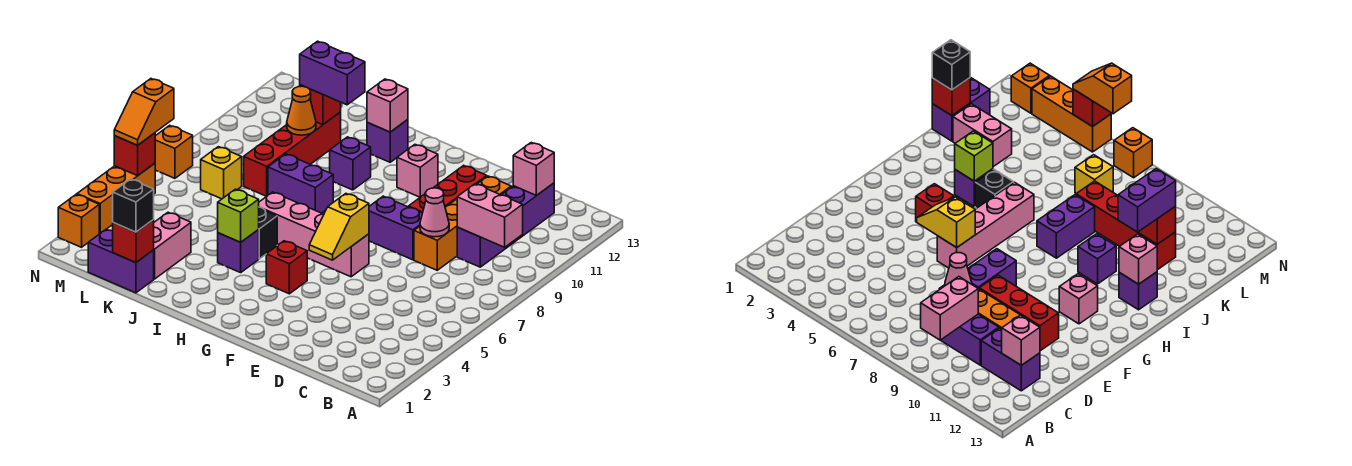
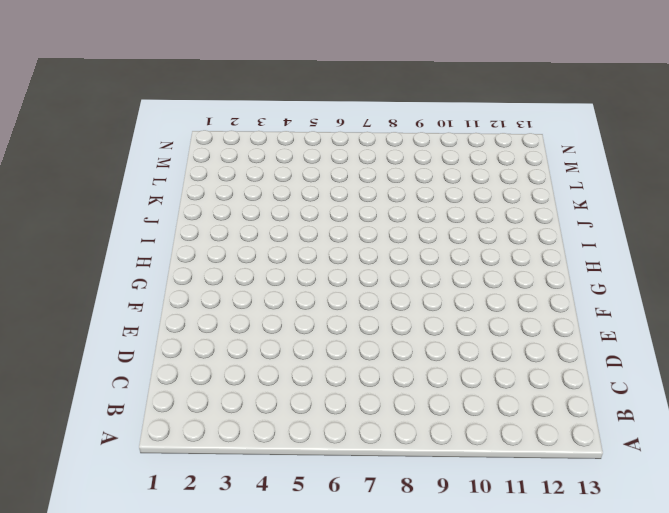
none -> purple 1x2 brick [457,227,517,267]
none -> purple 1x2 brick [502,183,554,240]
none -> orange 1x4 brick [414,176,511,270]
none -> purple 1x2 brick [369,196,422,260]

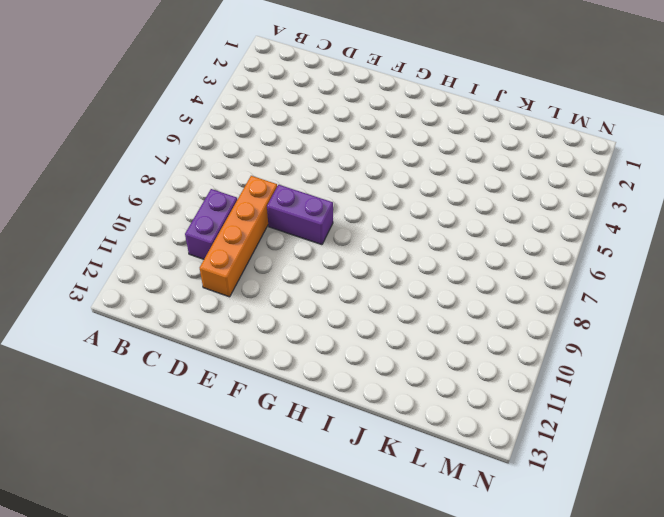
none -> purple 1x2 brick [502,183,554,240]
none -> red 1x3 brick [408,165,487,213]
none -> pink 1x4 brick [259,192,369,277]
none -> red 1x1 brick [266,241,307,294]

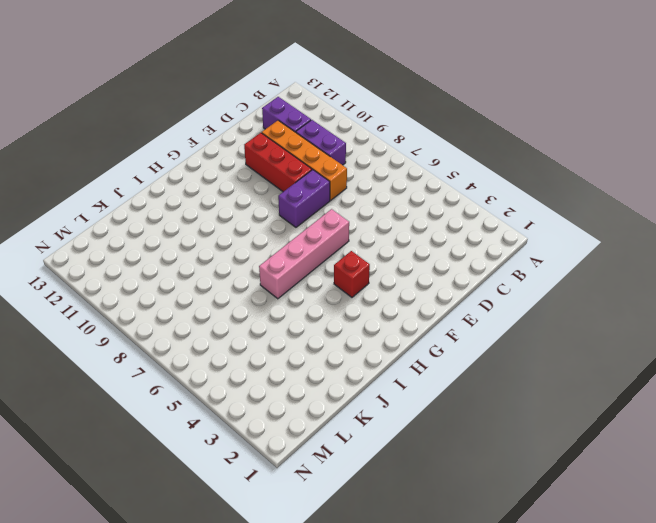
none -> pink 1x1 brick [397,145,438,197]
none -> purple 1x1 brick [218,230,259,273]
none -> black 1x1 brick [258,207,277,259]
none -> purple 1x2 brick [268,154,333,213]

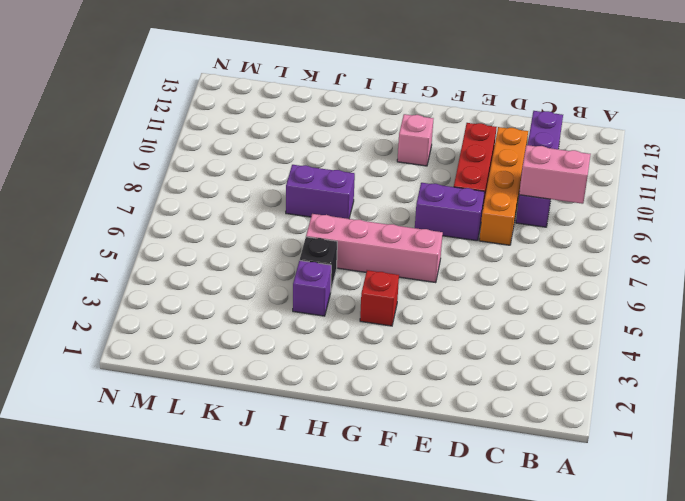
none -> purple 1x1 brick [330,137,371,190]
none -> purple 1x1 brick [367,120,408,162]
none -> purple 1x2 brick [88,229,154,293]
none -> pink 1x2 brick [154,212,191,279]

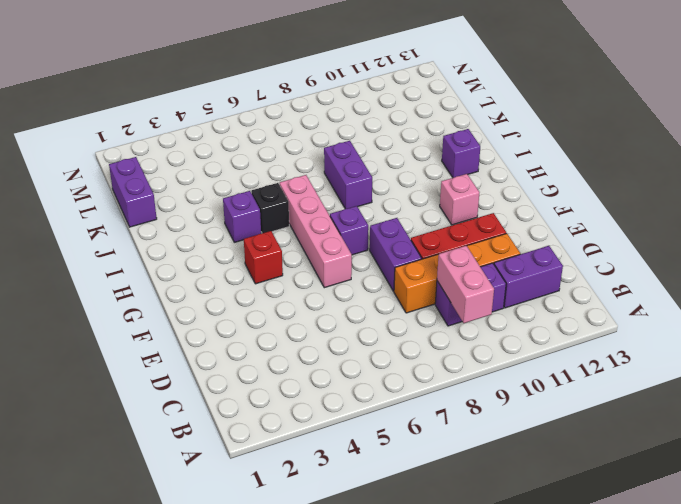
purple 1x1 brick [330,206,368,255] -> purple 1x1 brick moved to [330,137,371,190]
none -> pink 1x2 brick [154,212,191,279]
none -> red 1x4 brick [244,112,341,196]
none -> yellow 1x1 brick [201,147,242,199]
none -> orange 1x1 brick [58,194,99,247]

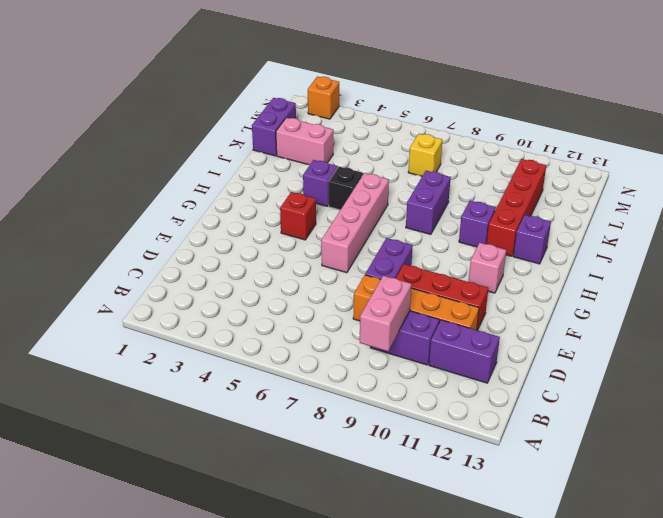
red 1x4 brick [487,159,546,256] -> red 1x4 brick turned to [244,112,341,196]
none -> orange 1x3 brick [77,163,156,233]
none -> orange 1x1 brick [155,125,193,178]
none -> pink 1x1 brick [513,143,554,196]
none -> pink 1x1 cone [420,188,449,237]

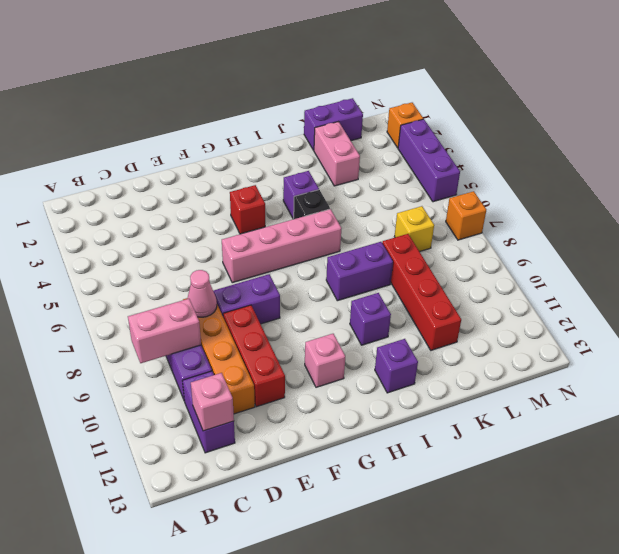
purple 1x3 brick [398,119,460,202] -> orange 1x3 brick [77,163,156,233]
none -> yellow 1x2 slope [309,194,369,260]
none -> lime 1x1 brick [218,189,259,242]
none -> pink 1x1 brick [367,79,408,132]
none -> red 1x1 brick [113,220,154,263]

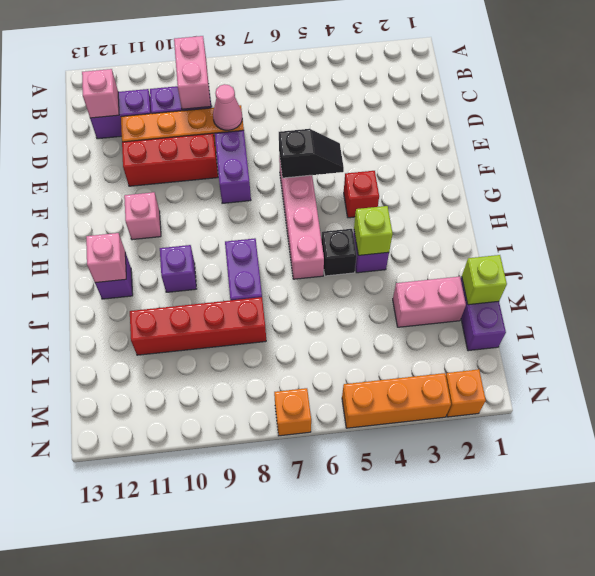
black 1x2 slope [279,129,344,178] -> yellow 1x2 slope [309,194,369,260]
lime 1x1 brick [462,255,507,305] -> red 1x1 brick [113,220,154,263]
none -> yellow 1x1 brick [201,147,242,199]
none -> orange 1x1 cone [287,86,316,135]
none -> red 1x1 brick [300,85,341,125]
none -> red 1x1 brick [114,133,155,176]

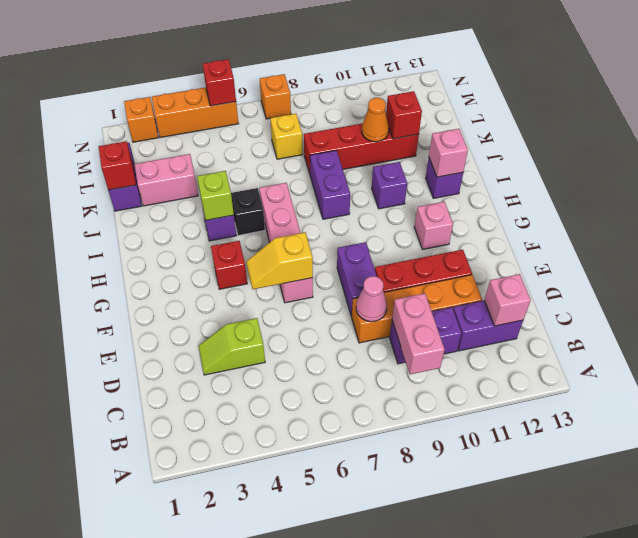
lime 1x2 slope [199,318,265,375] -> none
none -> purple 1x2 brick [300,41,365,105]
none -> black 1x1 brick [113,179,154,232]
none -> orange 1x2 slope [114,79,174,145]

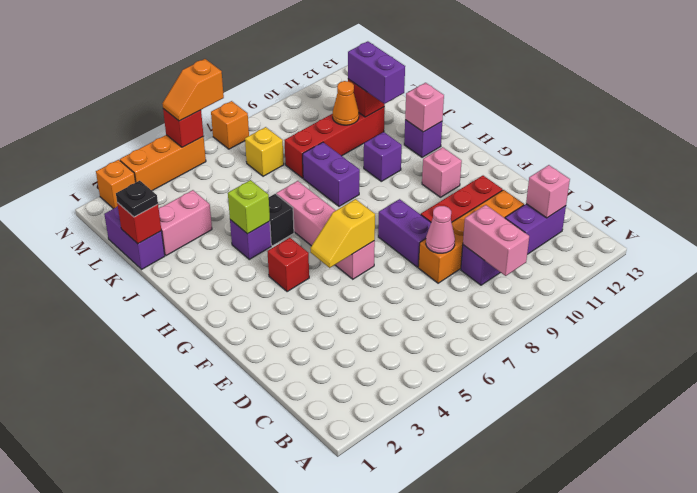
black 1x1 plate [116,181,158,217] -> black 1x1 brick [113,179,154,232]

